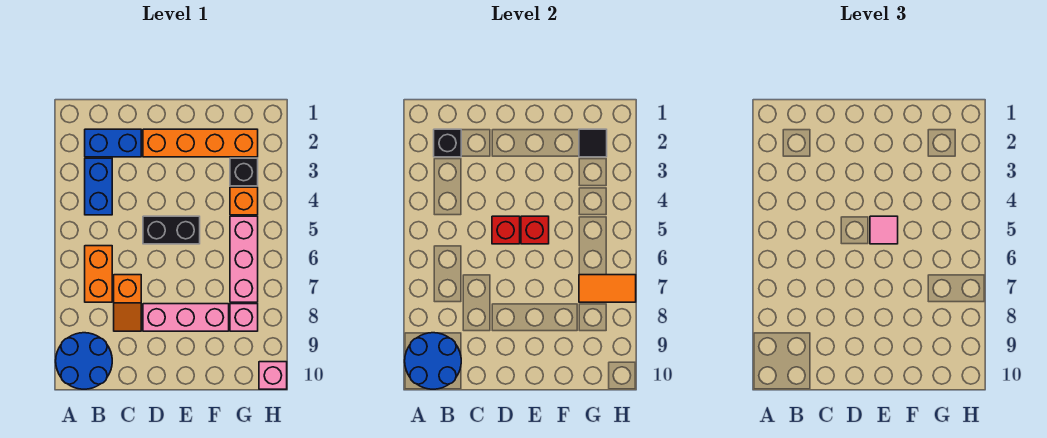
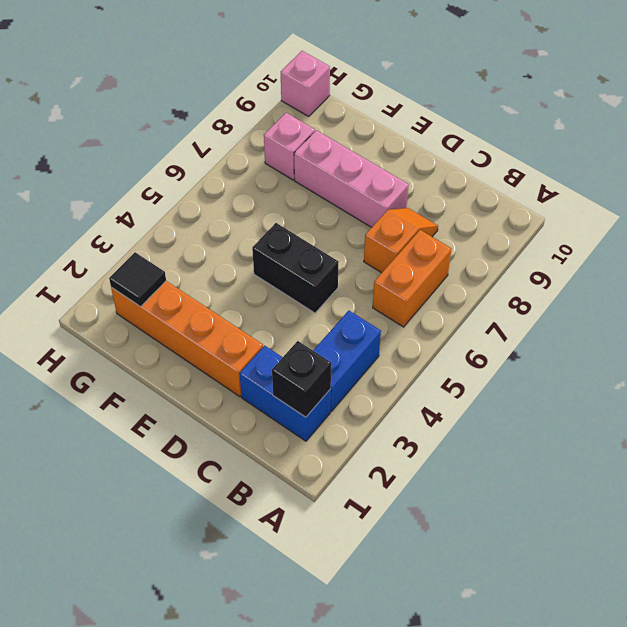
none -> blue 2x2 round brick [56,333,112,389]
none -> black 1x1 brick [230,158,258,186]
none -> orange 1x1 brick [230,187,258,215]

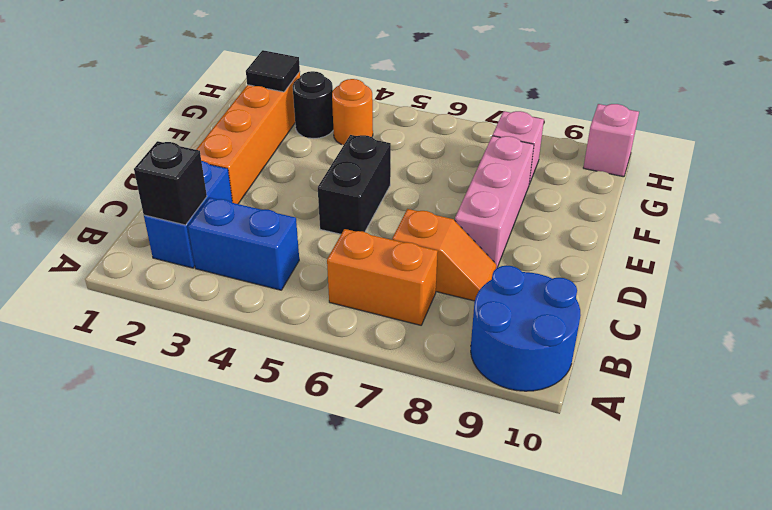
black 1x1 round brick [293,71,333,139] -> black 1x1 brick [230,158,258,186]
orange 1x1 round brick [332,79,373,145] -> orange 1x1 brick [230,187,258,215]
none -> pink 1x3 brick [230,216,258,302]
none -> blue 2x2 round brick [405,333,461,389]
none -> red 1x1 brick [492,216,520,244]

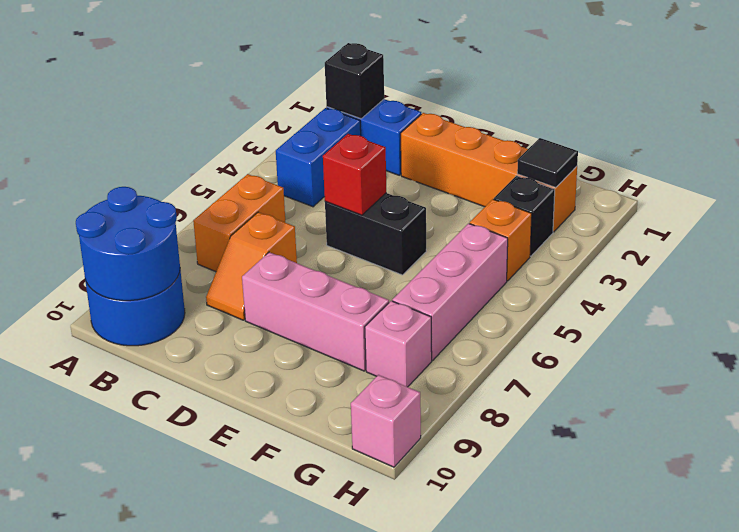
none -> red 1x1 brick [521,216,549,244]
none -> orange 1x2 tile [579,275,636,302]
none -> pink 1x1 tile [870,216,898,244]

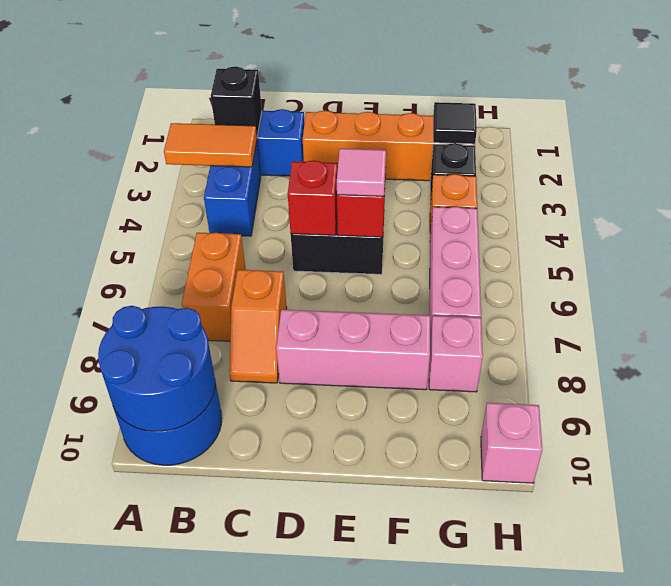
orange 1x2 tile [164,123,257,167] -> orange 1x2 tile moved to [579,275,636,302]

